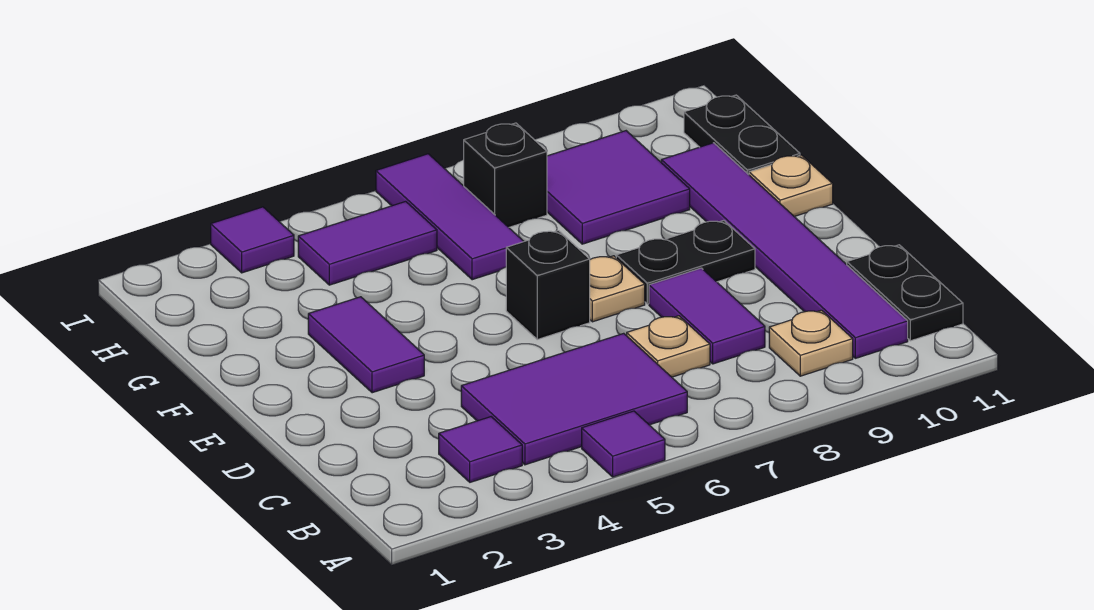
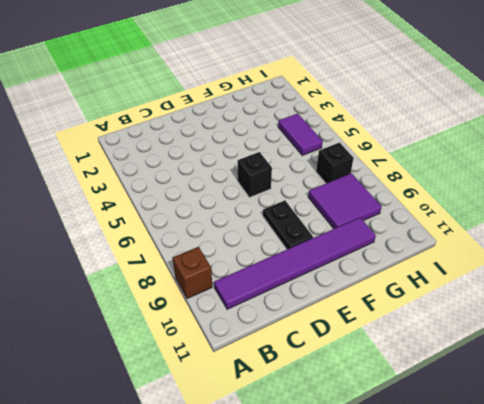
brown 1x1 brick [173,247,212,299] -> none
none -> purple 1x1 tile [582,411,665,477]
none -> purple 1x1 tile [439,417,522,482]
none -> purple 2x3 tile [461,333,687,465]

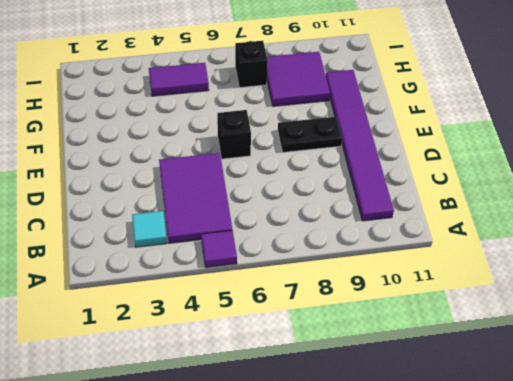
cyan 1x1 tile [132,211,167,247] -> purple 1x1 tile [439,417,522,482]
purple 2x3 tile [159,153,232,243] -> purple 2x3 tile turned to [461,333,687,465]
none -> tan 1x1 plate [769,310,853,376]
none -> black 1x2 plate [847,245,963,341]
none -> tan 1x1 plate [627,316,710,377]

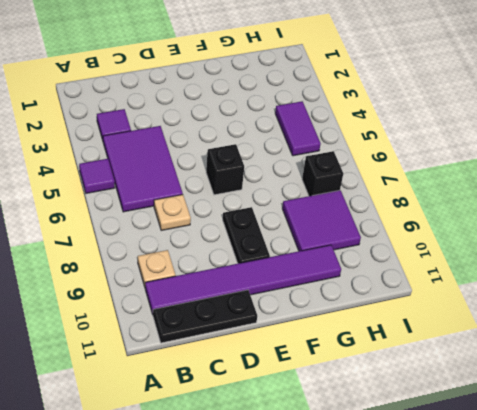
black 1x3 plate [153,290,257,343] -> black 1x2 plate [847,245,963,341]
none -> purple 1x2 tile [649,268,765,364]
none -> purple 1x2 tile [308,297,424,393]
none -> tan 1x1 plate [590,256,645,322]

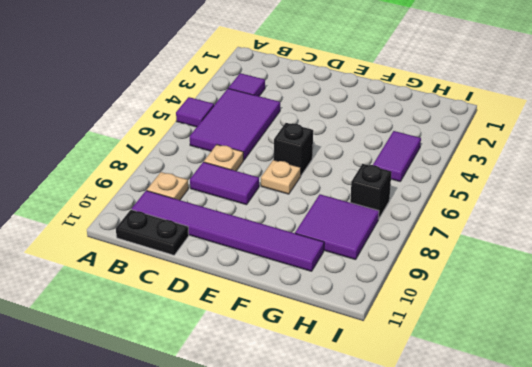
none -> purple 1x2 tile [308,297,424,393]
none -> black 1x2 plate [616,220,755,304]
none -> tan 1x1 plate [749,155,833,217]

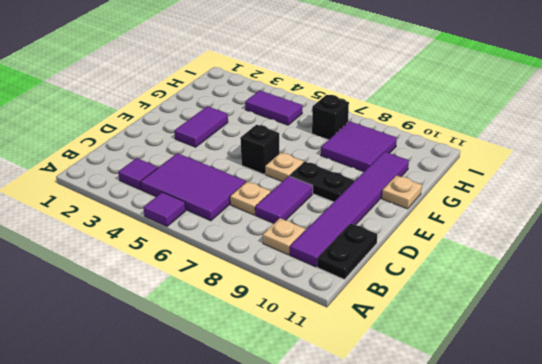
none -> purple 1x3 tile [376,154,524,280]
none -> black 1x2 plate [684,95,800,175]
none -> purple 1x1 tile [211,207,294,273]

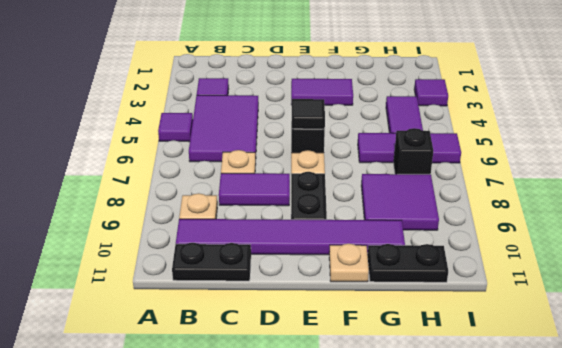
black 1x1 tile [292,99,325,129] -> none

